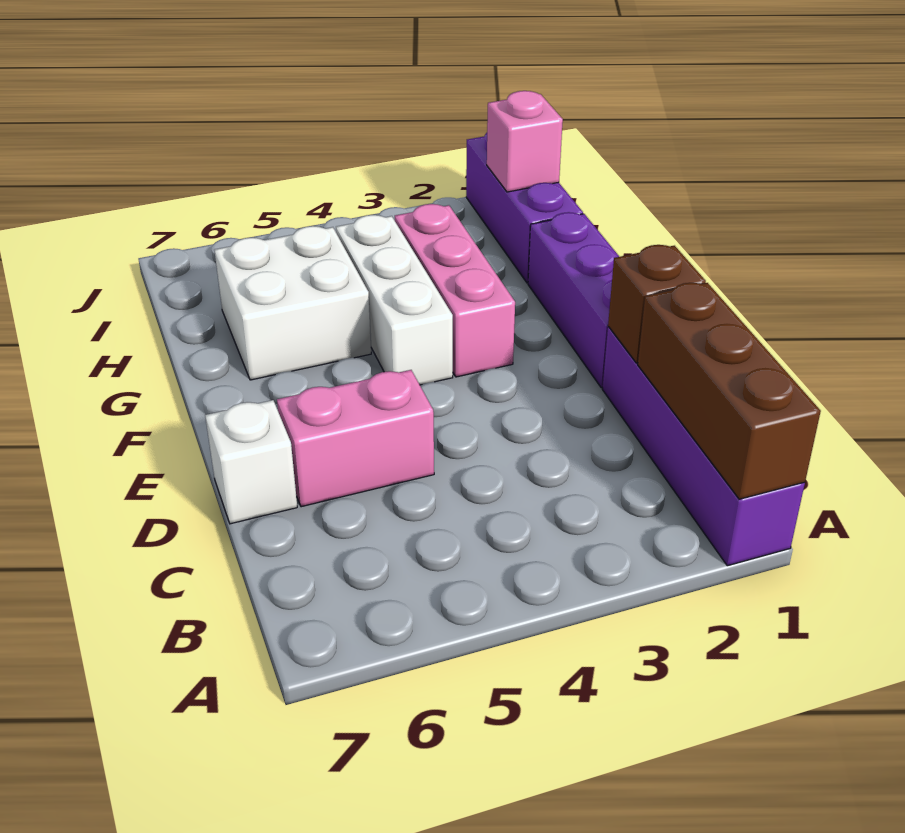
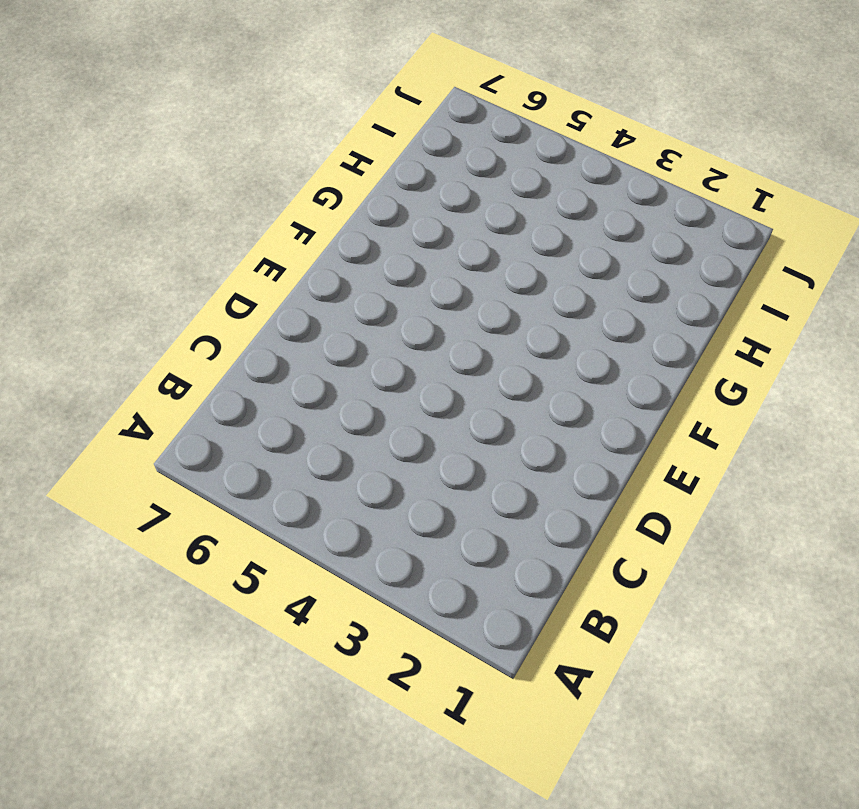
none -> purple 1x4 brick [602,327,805,566]
none -> pink 1x2 brick [277,370,434,507]

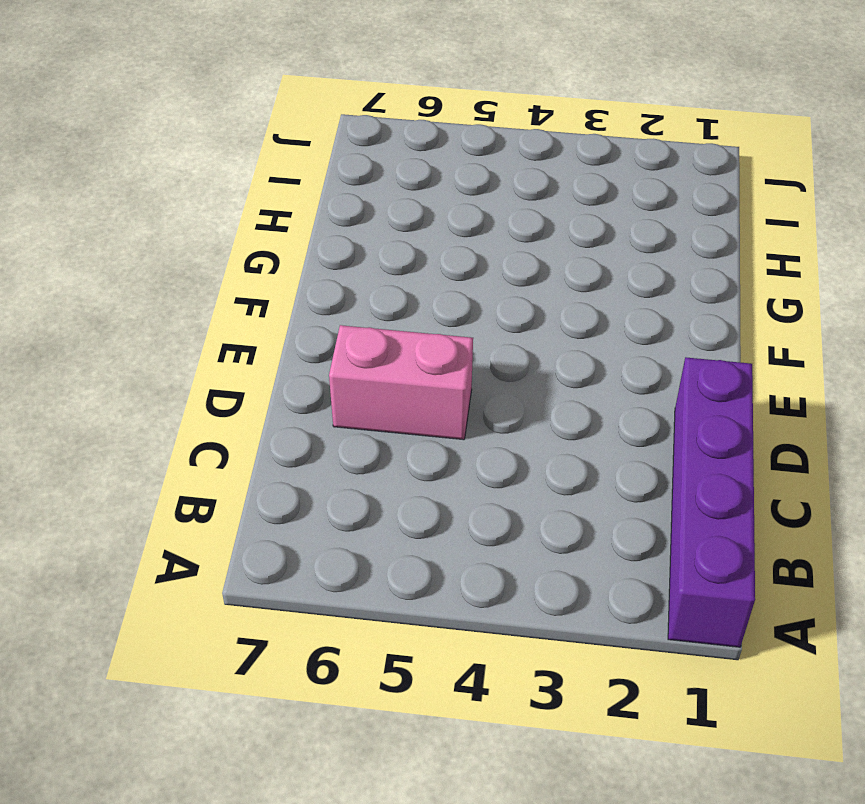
none -> white 1x1 brick [205,400,297,524]
none -> purple 1x3 brick [528,212,619,388]

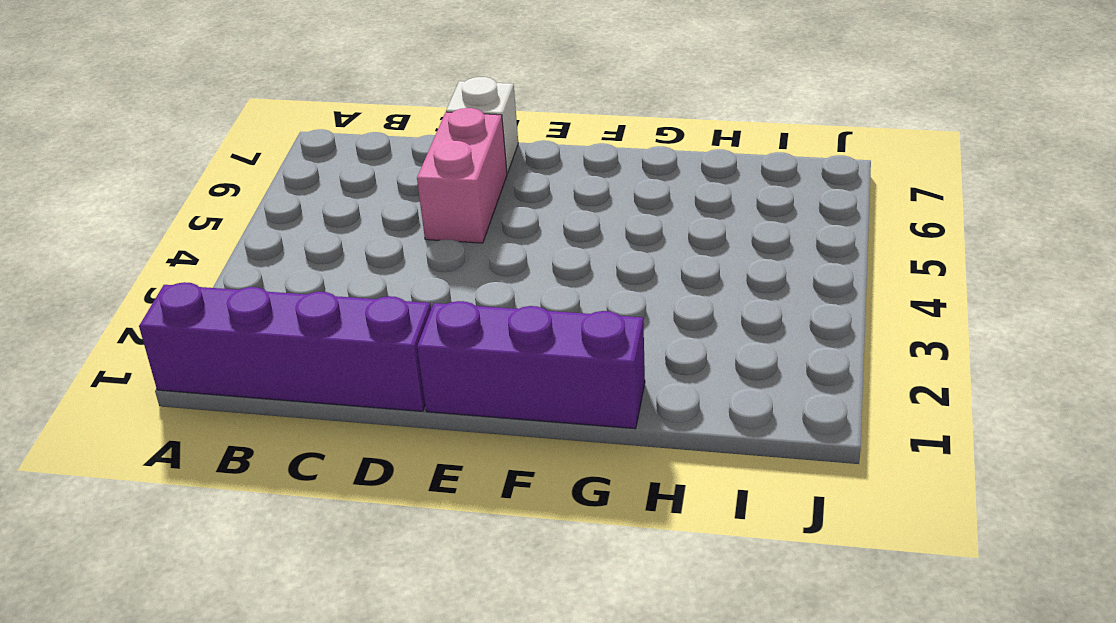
none -> pink 1x3 brick [395,204,515,377]
none -> white 1x3 brick [336,215,453,385]

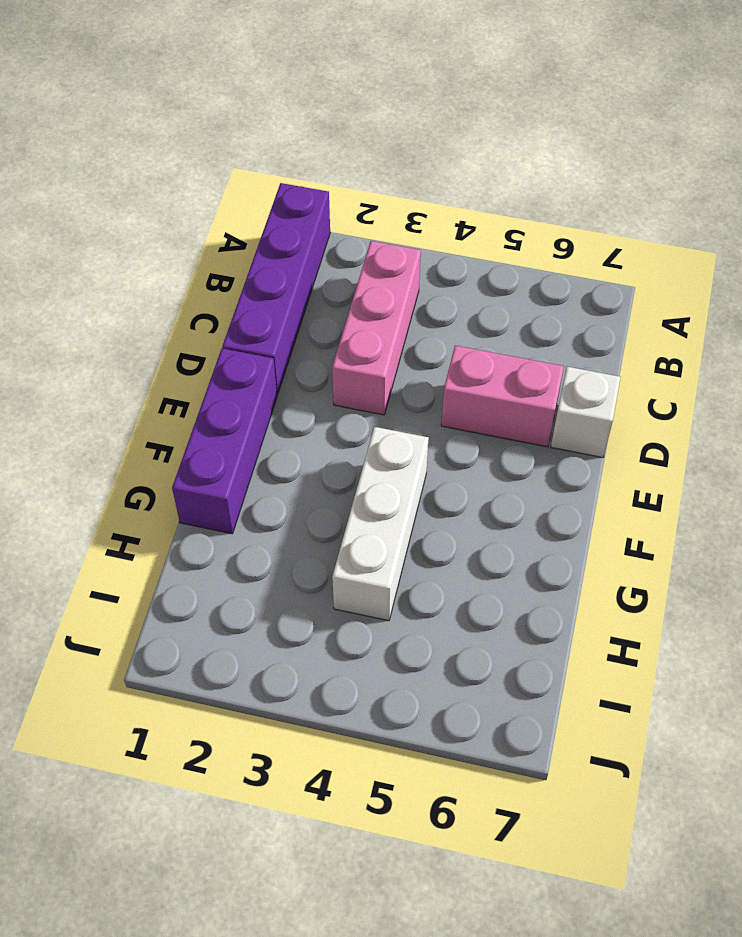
pink 1x3 brick [332,241,421,415] -> pink 1x3 brick moved to [395,204,515,377]
none -> white 2x2 brick [215,226,371,380]
none -> purple 1x3 brick [466,133,583,283]

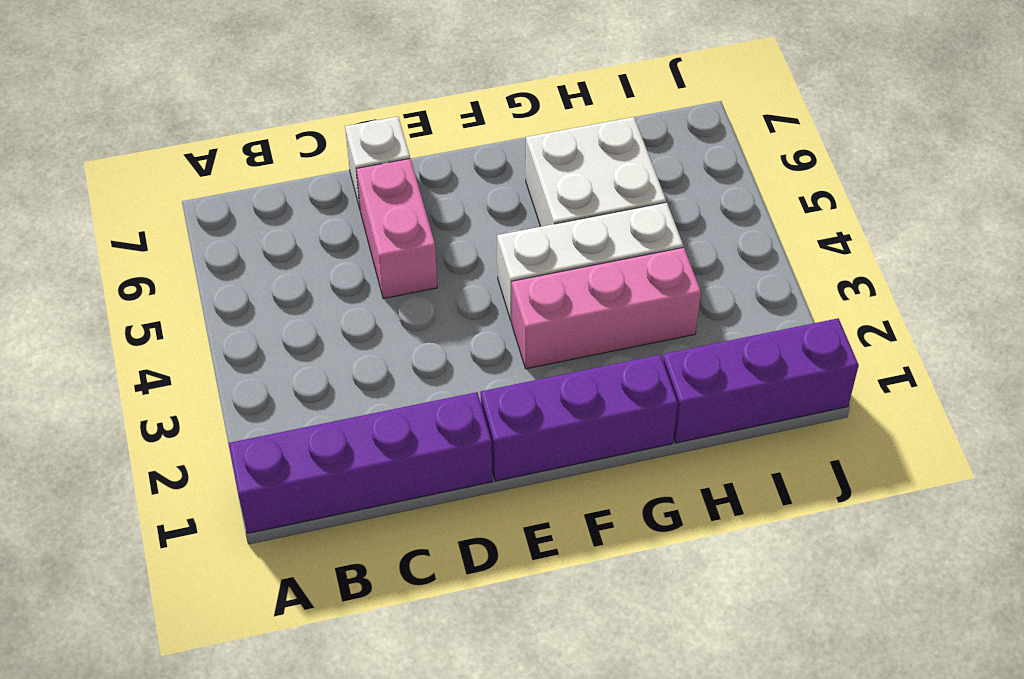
none -> brown 1x3 brick [638,283,821,499]
none -> brown 1x1 brick [608,245,706,363]

